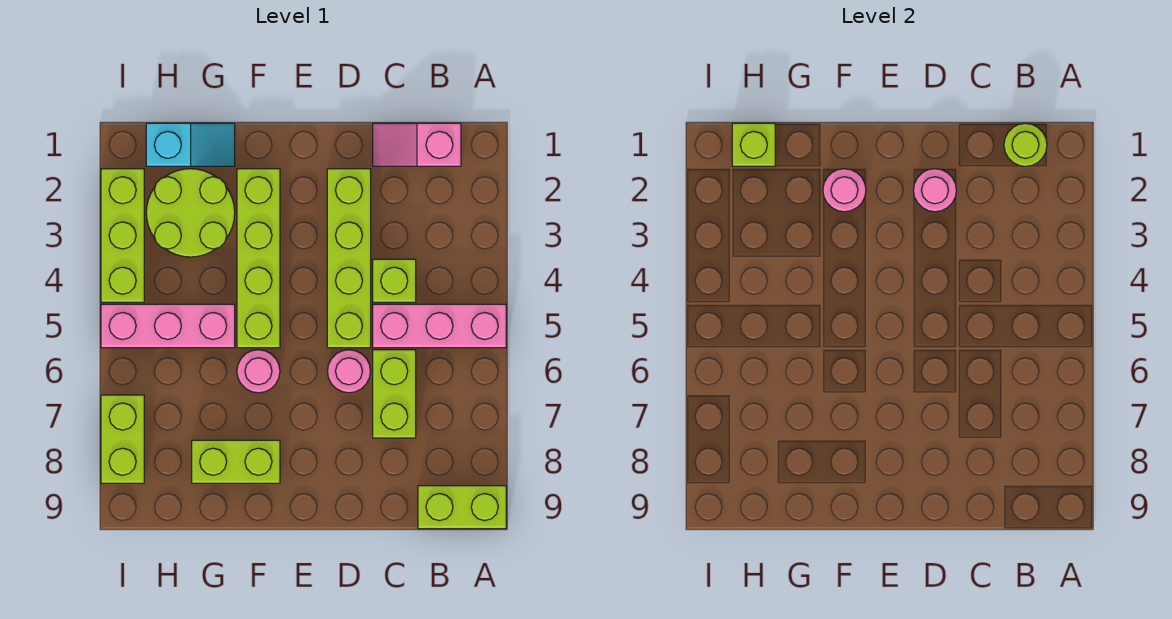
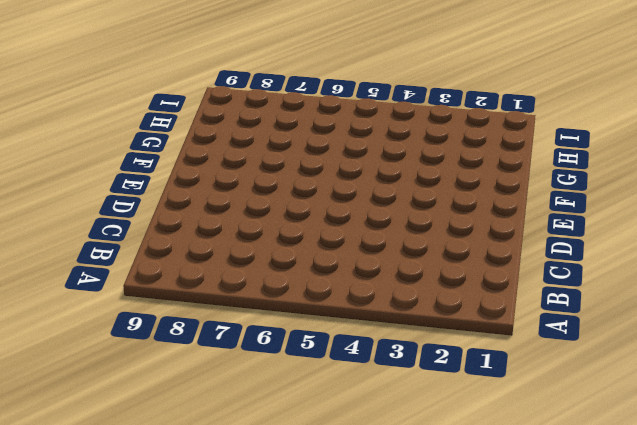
none -> pink 1x3 brick [373,304,506,348]
none -> lime 1x2 brick [418,486,506,529]
none -> pink 1x2 slope [373,123,461,166]

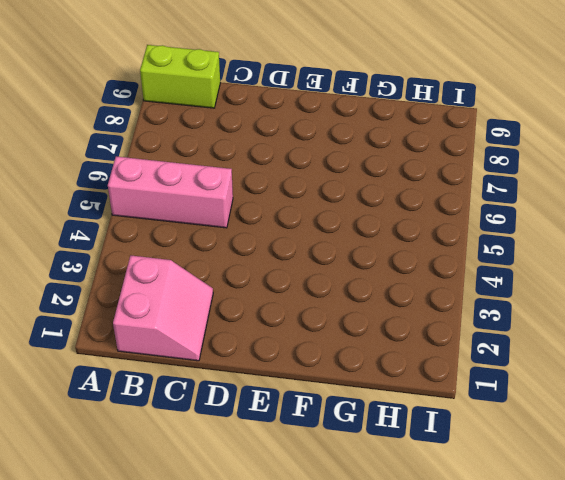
pink 2x2 slope [113,256,213,361] -> pink 1x2 slope [373,123,461,166]
none -> lime 1x1 brick [373,259,416,302]
none -> lime 1x2 brick [373,350,416,438]
none -> lime 1x4 brick [327,169,371,348]

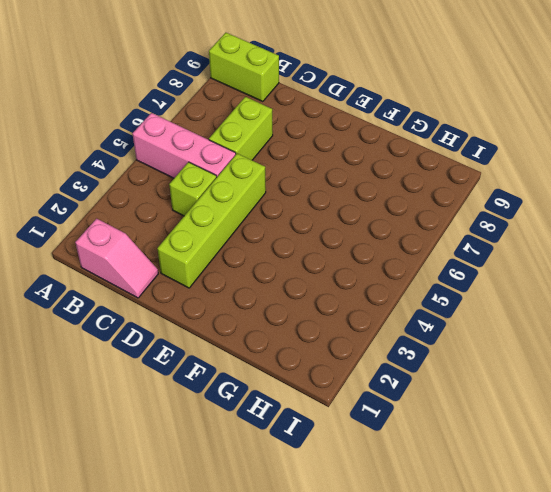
none -> pink 1x1 round brick [327,350,370,393]
none -> lime 1x4 brick [237,169,280,348]
none -> pink 1x1 round brick [237,350,280,393]

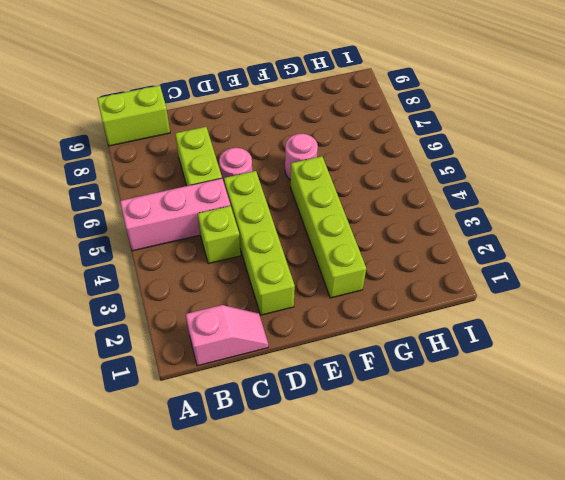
none -> lime 1x2 brick [192,440,280,483]
none -> cyan 1x2 slope [146,123,235,166]
none -> lime 2x2 round brick [146,169,235,257]

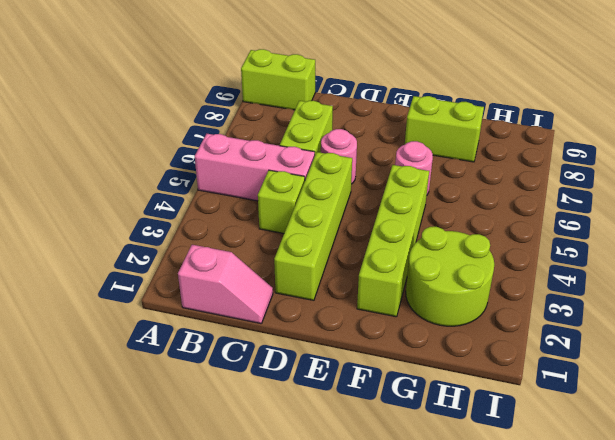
none -> cyan 1x2 slope [146,123,235,166]
none -> pink 1x3 brick [101,304,235,348]
none -> lime 1x3 brick [101,169,144,302]

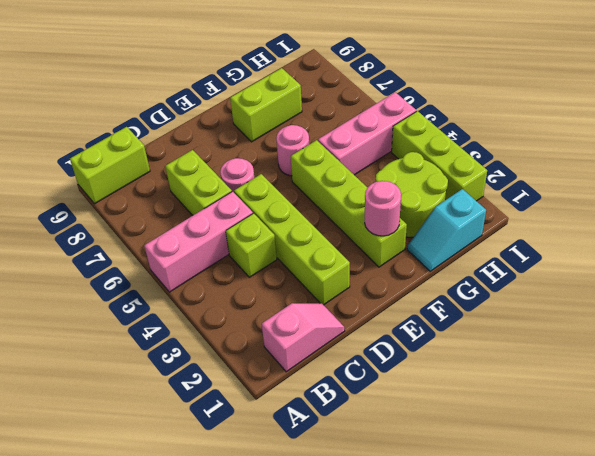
none -> lime 1x2 brick [101,395,144,483]
none -> lime 1x1 round brick [1004,123,1047,166]
none -> pink 1x1 round brick [913,169,956,212]

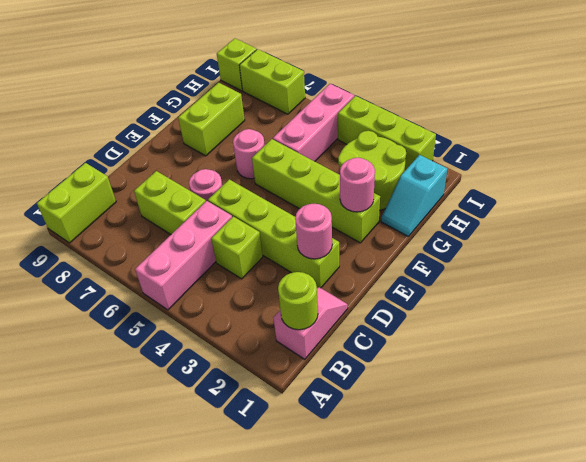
lime 1x1 brick [217,39,257,91] -> lime 1x1 brick moved to [732,123,775,166]

